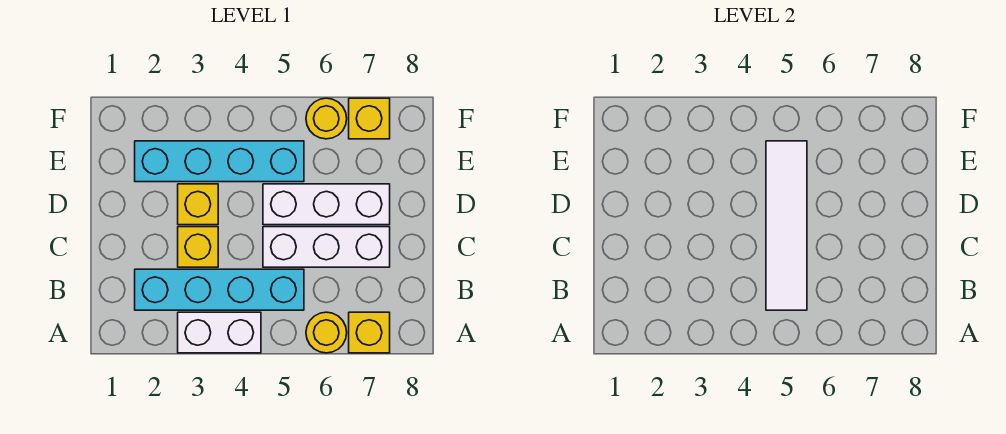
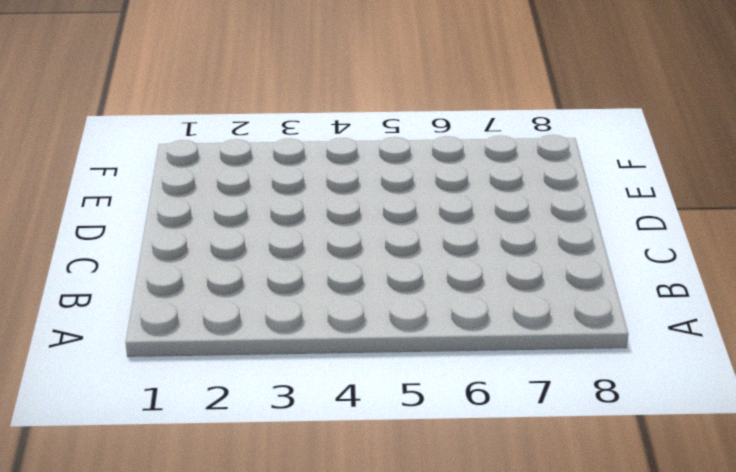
none -> white 1x2 brick [178,312,261,353]
none -> yellow 1x1 round brick [306,312,347,353]
none -> yellow 1x1 brick [349,312,390,353]

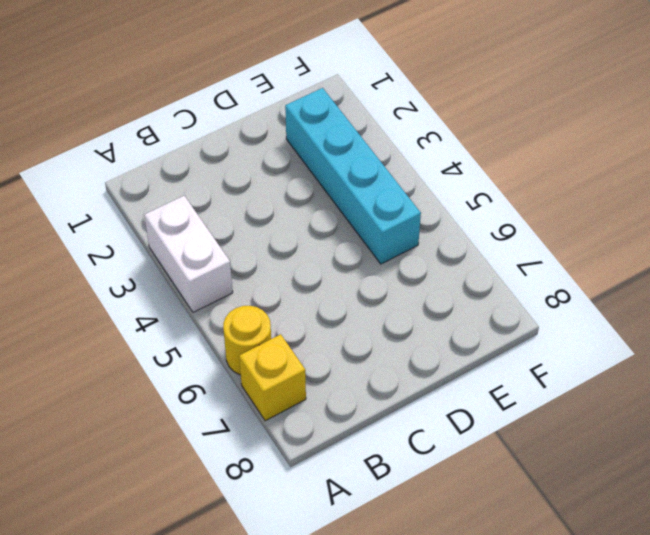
none -> cyan 1x4 brick [135,269,304,310]
none -> yellow 1x1 brick [178,227,218,267]
none -> white 1x3 brick [263,227,390,267]

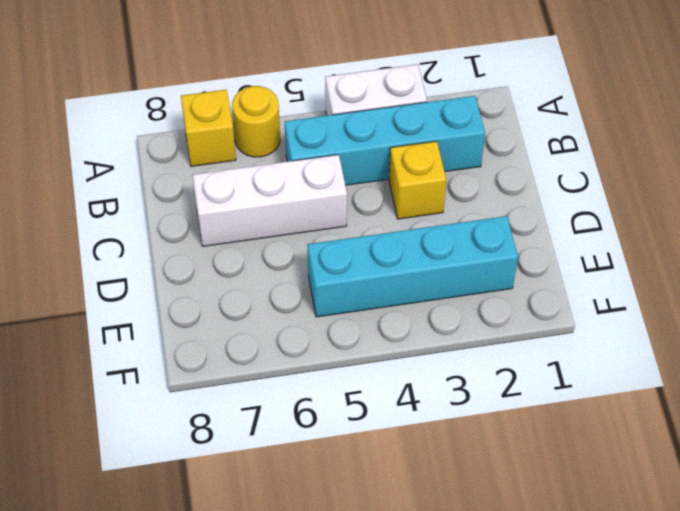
none -> yellow 1x1 brick [178,184,218,225]
none -> white 1x3 brick [263,184,390,225]
none -> yellow 1x1 round brick [306,98,347,139]

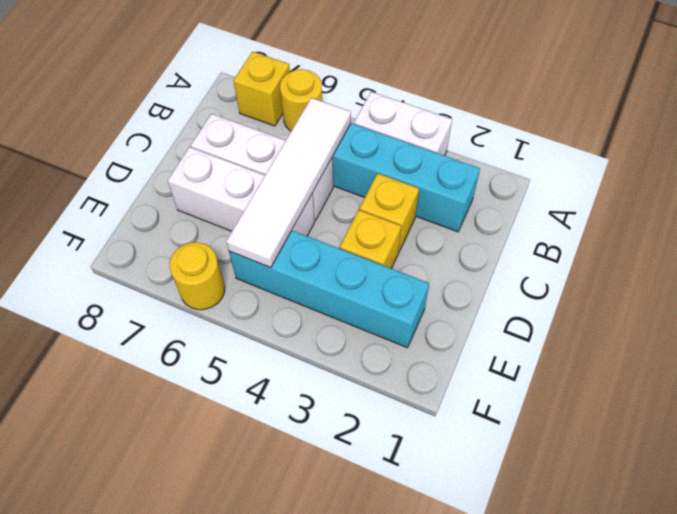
none -> yellow 1x1 brick [349,98,390,139]

